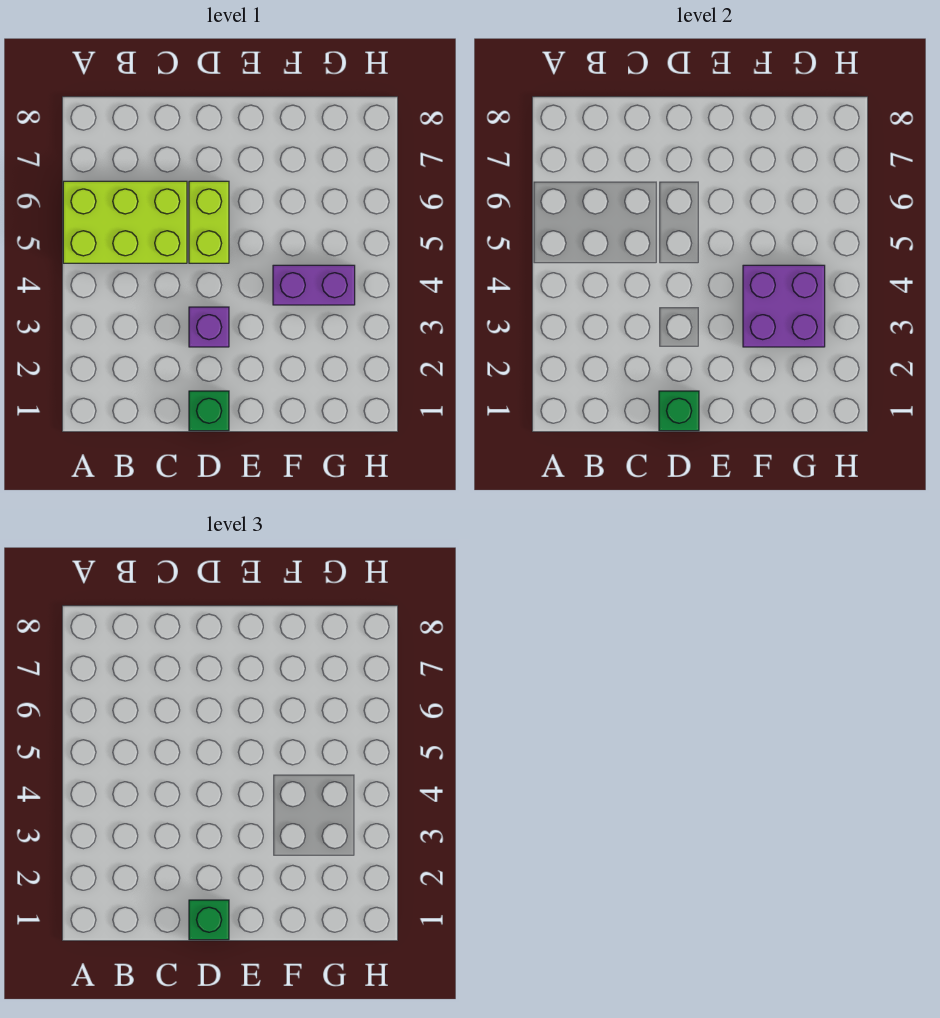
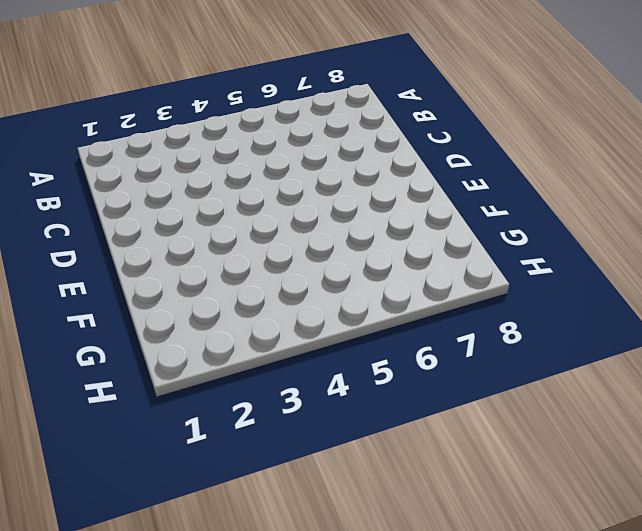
none -> lime 2x3 brick [63,181,187,263]
none -> green 1x1 brick [189,391,229,431]

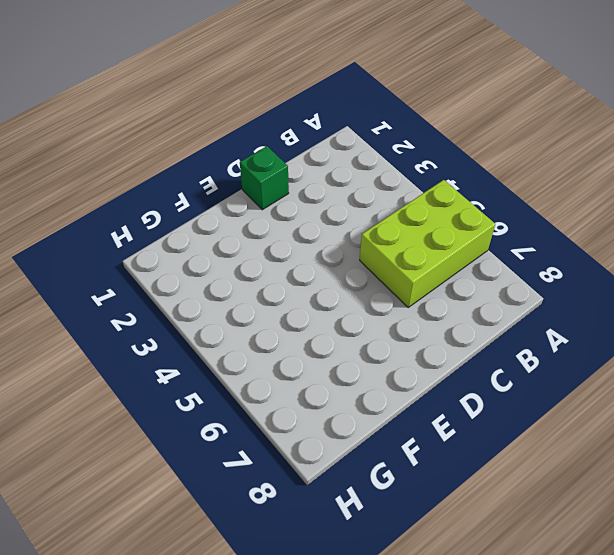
none -> purple 1x1 brick [189,307,229,347]
none -> lime 1x2 brick [189,181,229,263]

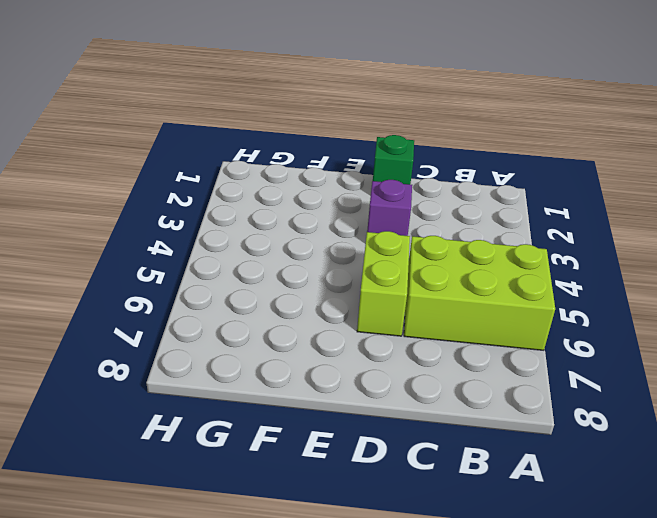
none -> purple 1x2 brick [273,265,355,305]
none -> green 1x1 brick [659,391,699,431]

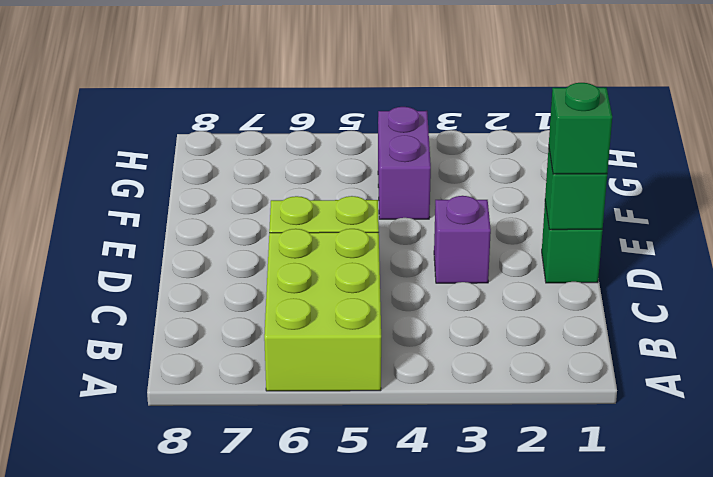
none -> purple 2x2 brick [743,265,825,347]

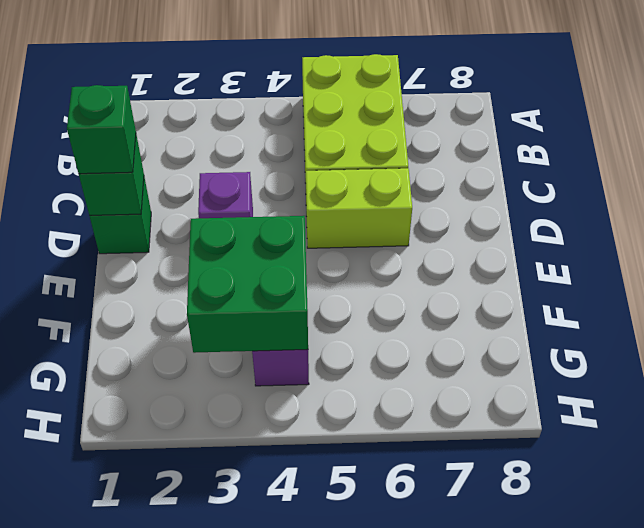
green 2x2 brick [187,216,308,353] -> purple 2x2 brick [743,265,825,347]

